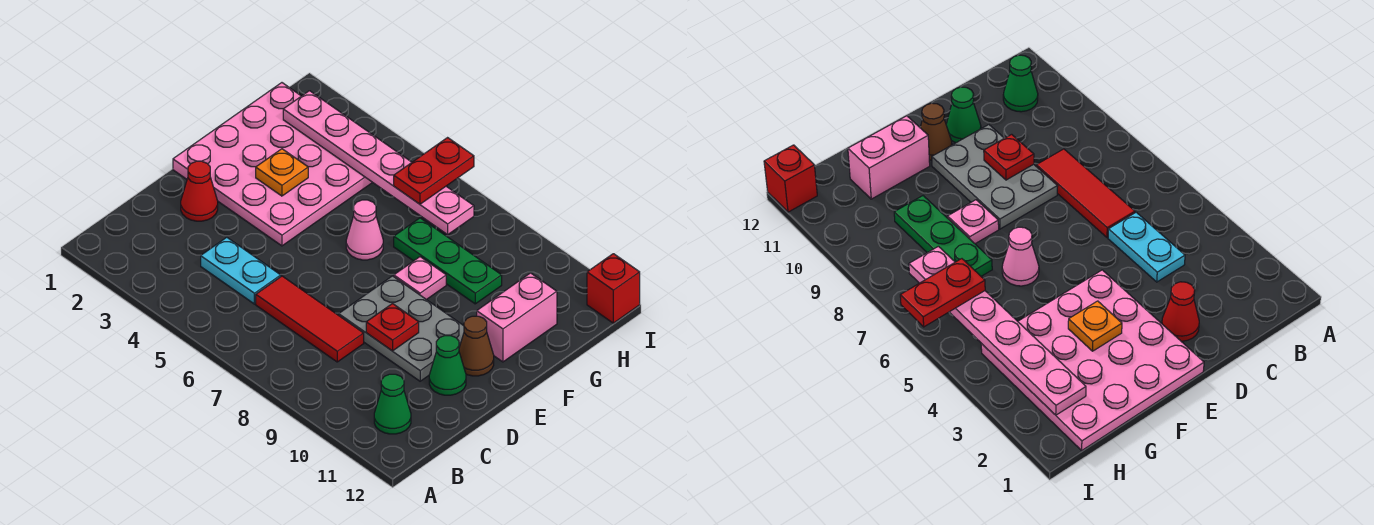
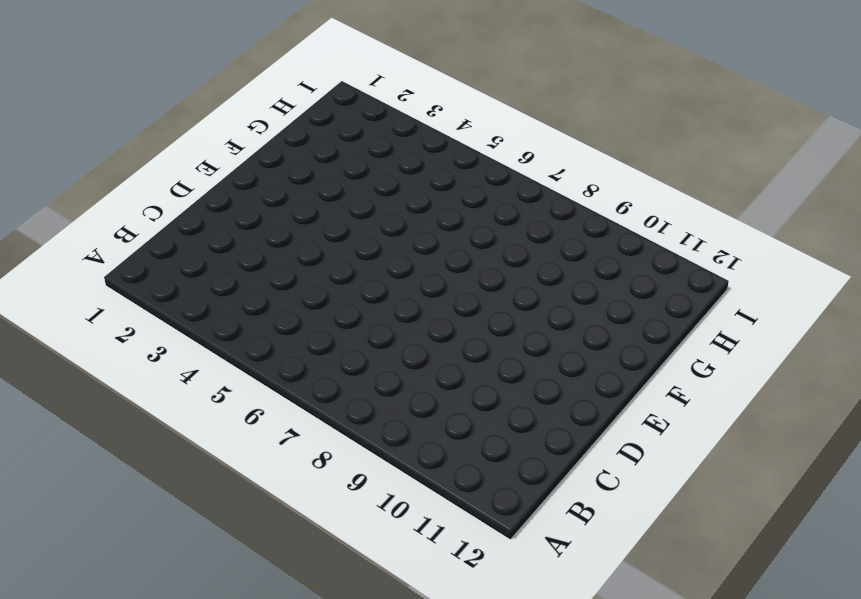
none -> green 1x1 cone [374,374,411,434]
none -> cyan 1x2 plate [201,237,281,304]
none -> red 1x3 tile [256,276,364,362]

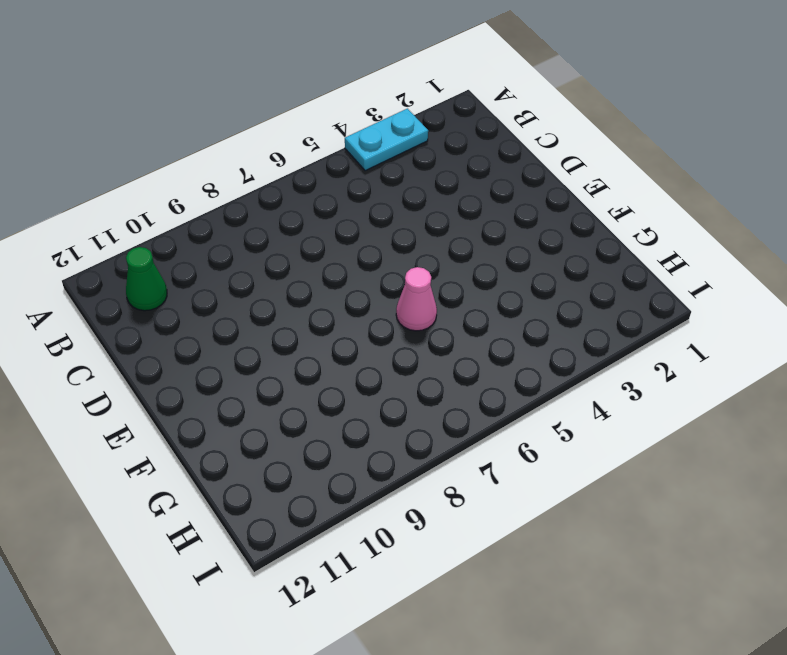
cyan 1x2 plate [345,109,428,171] -> cyan 1x2 plate moved to [201,237,281,304]
none -> red 1x3 tile [256,276,364,362]
none -> red 1x1 cone [181,161,218,221]
none -> grey 2x3 plate [339,276,464,381]

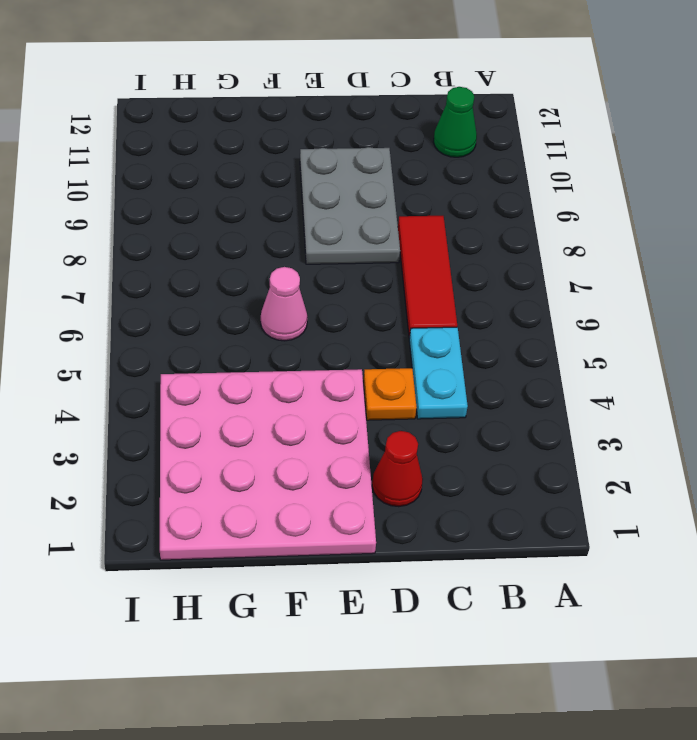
orange 1x1 plate [364,368,417,420] -> orange 1x1 plate moved to [256,149,308,196]
none -> green 1x1 cone [429,336,466,395]
none -> brown 1x1 cone [459,316,494,376]
none -> pink 1x1 plate [394,257,446,300]

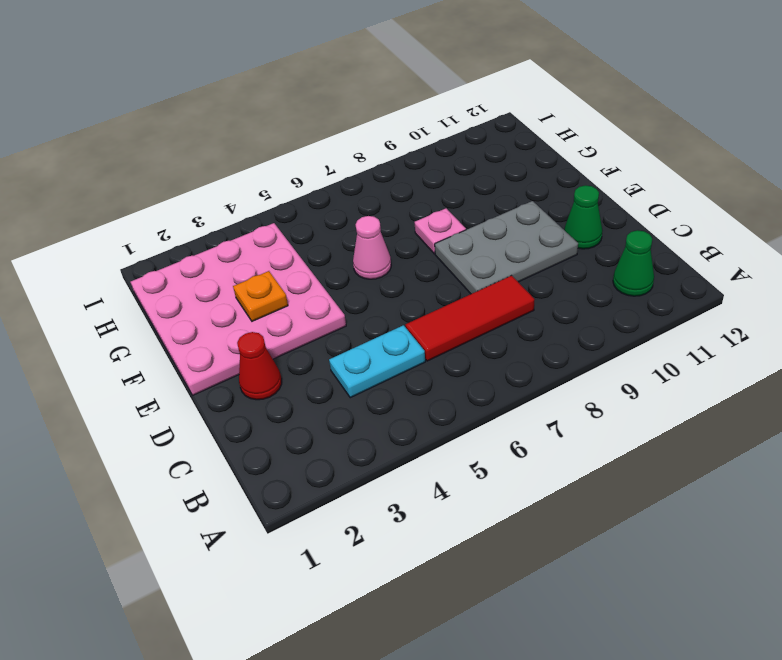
none -> brown 1x1 cone [459,316,494,376]
none -> pink 1x2 brick [477,273,557,362]
none -> green 1x3 plate [394,218,502,304]

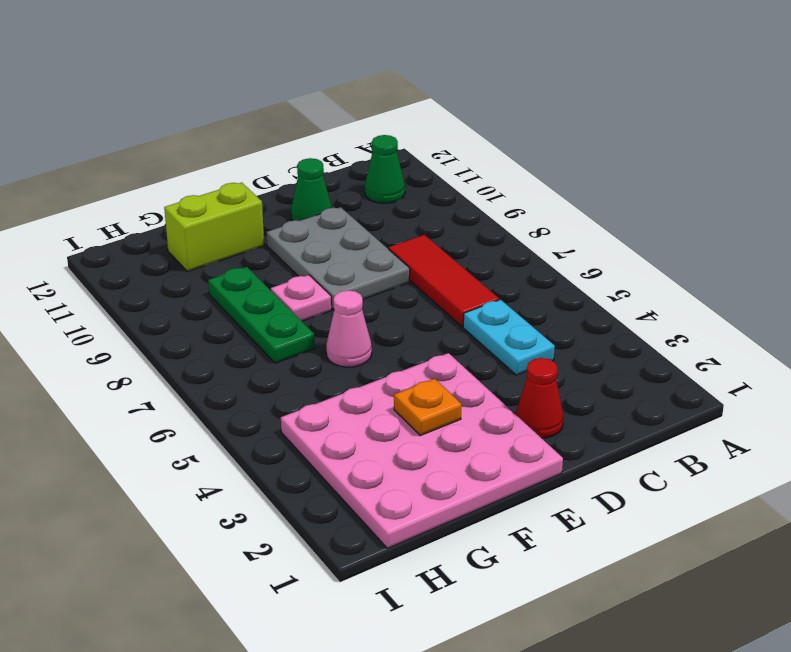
lime 1x2 brick [164,183,264,271] -> pink 1x2 brick [477,273,557,362]
none -> brown 1x1 cone [459,316,494,376]
none -> red 1x1 brick [587,254,640,323]
none -> red 1x1 plate [366,304,419,351]

